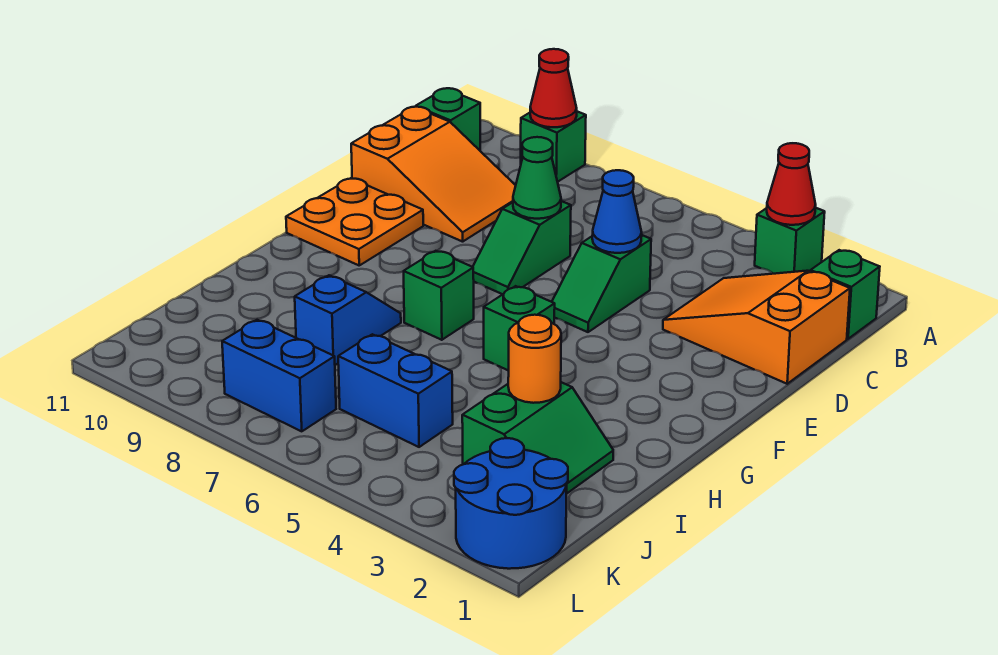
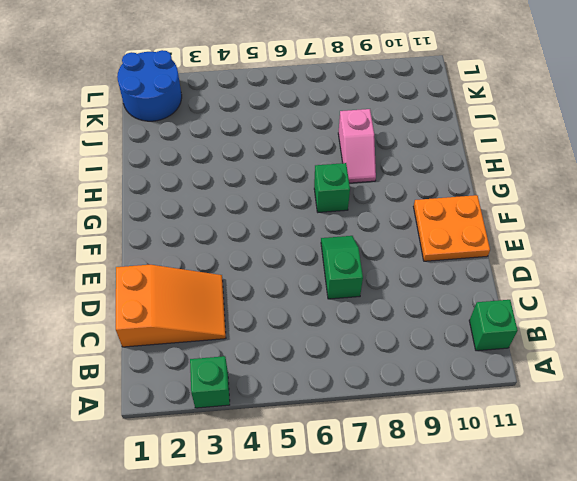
pink 1x2 slope [338,109,376,183] -> blue 1x2 slope [295,275,401,365]
none -> green 1x1 brick [521,112,586,182]
none -> green 1x1 brick [811,250,880,339]
none -> orange 2x3 slope [351,107,516,242]

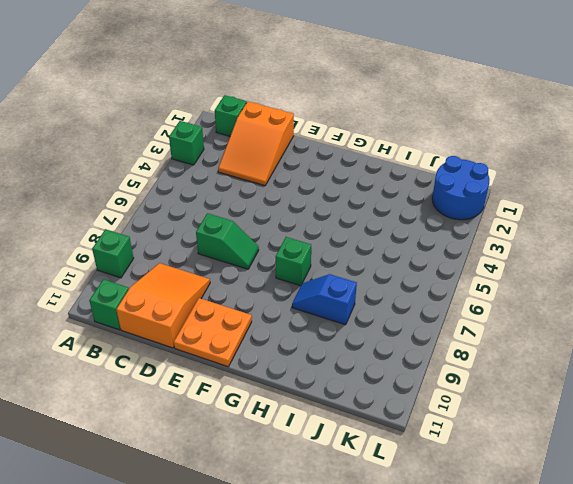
none -> green 1x2 slope [552,235,651,332]
none -> green 1x1 brick [484,286,555,371]
none -> green 2x2 slope [462,382,613,494]

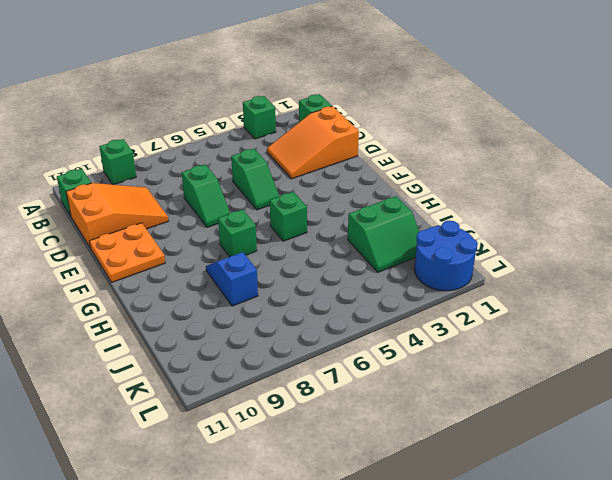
green 2x2 slope [348,196,419,272] -> green 2x2 slope turned to [462,382,613,494]
none -> blue 1x2 brick [338,334,453,447]
none -> blue 1x2 brick [222,320,336,431]
none -> red 1x1 cone [767,143,816,225]

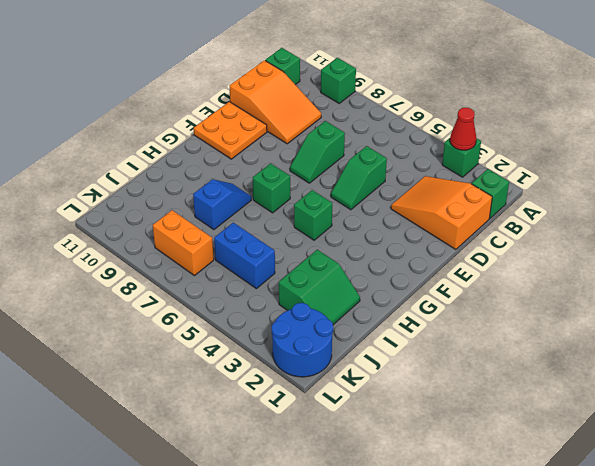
orange 1x2 brick [153,210,214,276] -> blue 1x2 brick [222,320,336,431]
none -> red 1x1 cone [530,49,577,127]
none -> blue 1x1 cone [592,170,642,253]
none -> green 1x1 cone [513,137,561,219]

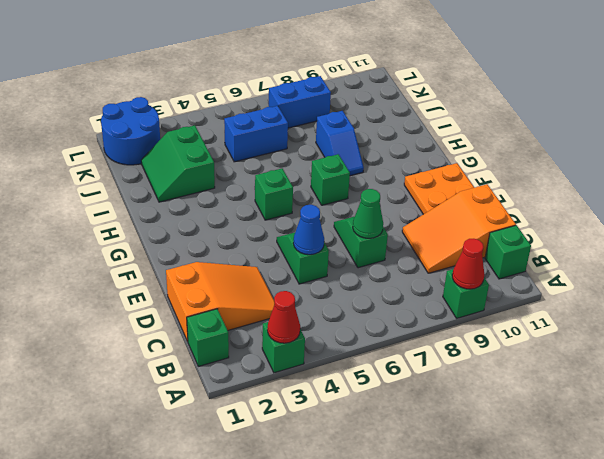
none -> orange 1x1 round brick [508,315,561,403]

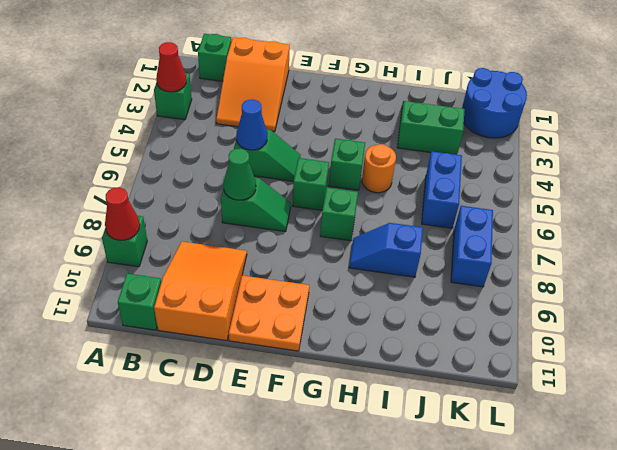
green 1x1 brick [292,158,329,210] -> none
orange 1x1 round brick [362,144,396,193] -> orange 1x1 round brick moved to [508,315,561,403]

